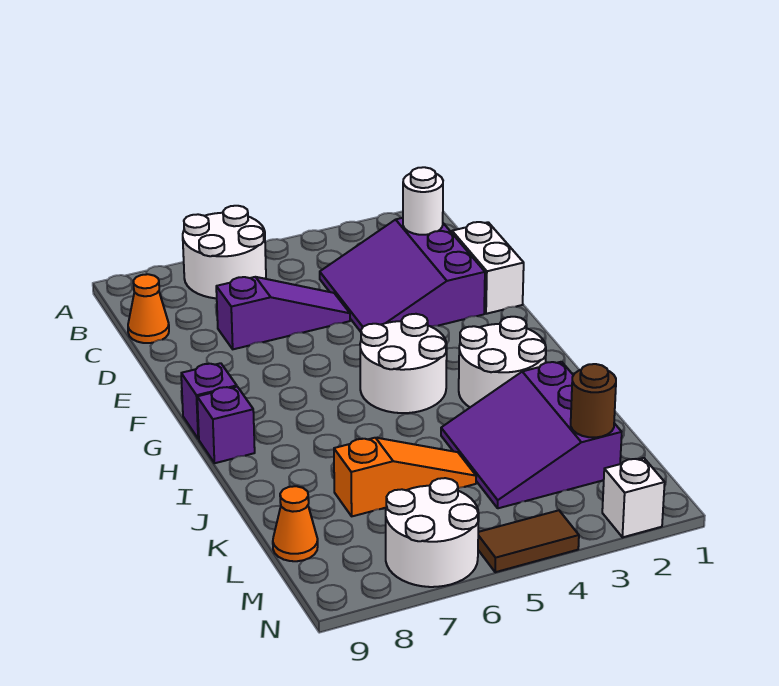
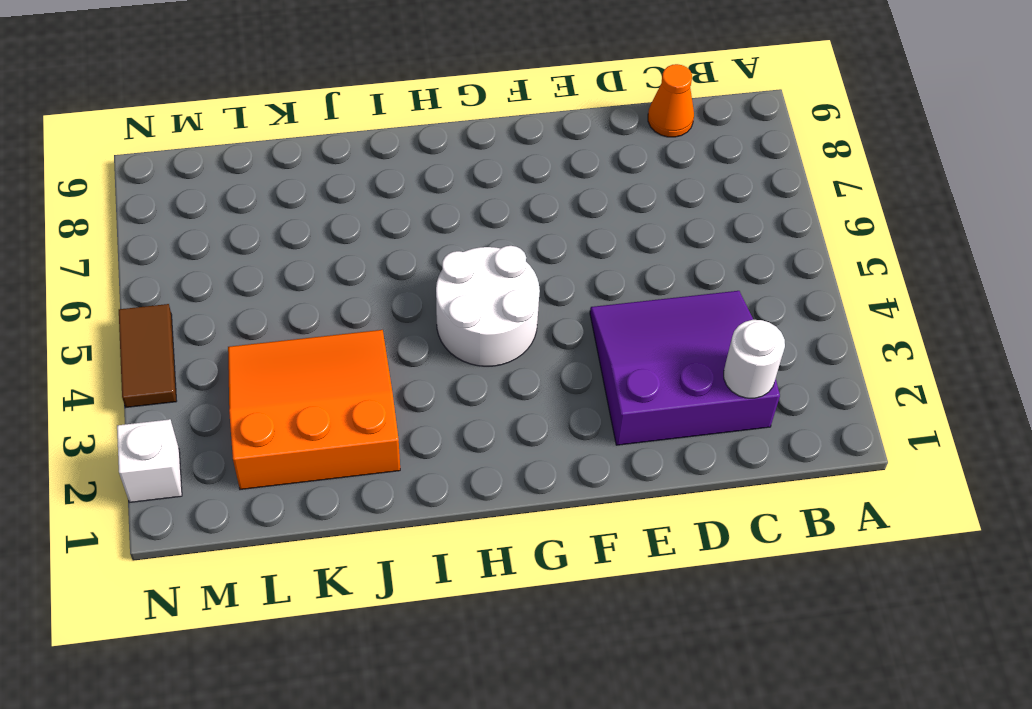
orange 3x3 slope [228,330,400,489] -> purple 3x3 slope [441,362,622,508]
none -> white 2x2 round brick [183,206,266,298]
none -> white 1x2 brick [452,222,524,314]
none -> purple 1x3 slope [216,277,350,349]

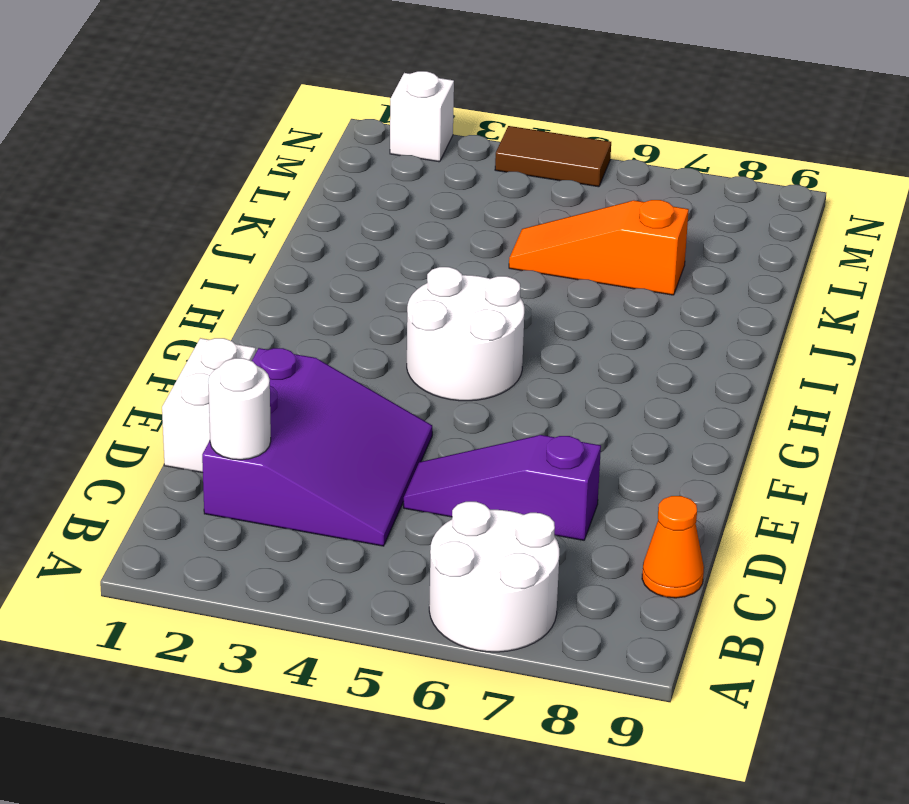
none -> purple 1x1 brick [181,363,237,439]
none -> white 2x2 round brick [459,317,546,407]
none -> purple 1x1 brick [197,387,255,463]

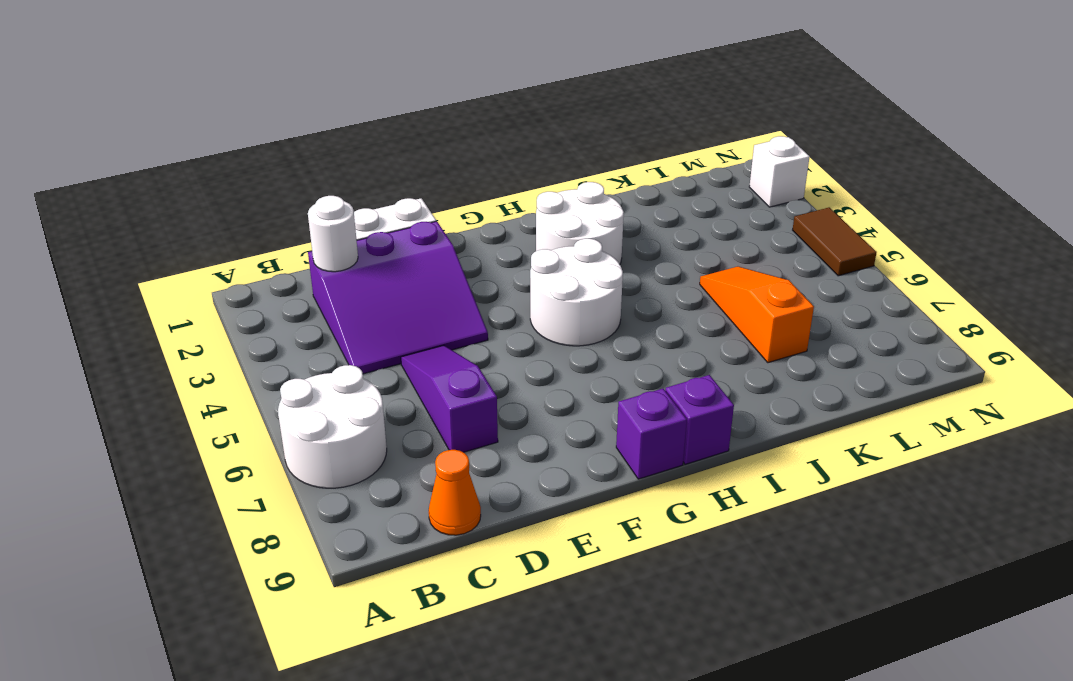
none -> purple 3x3 slope [441,362,622,508]
none -> orange 1x1 cone [273,486,318,561]
none -> white 2x2 round brick [386,478,479,587]

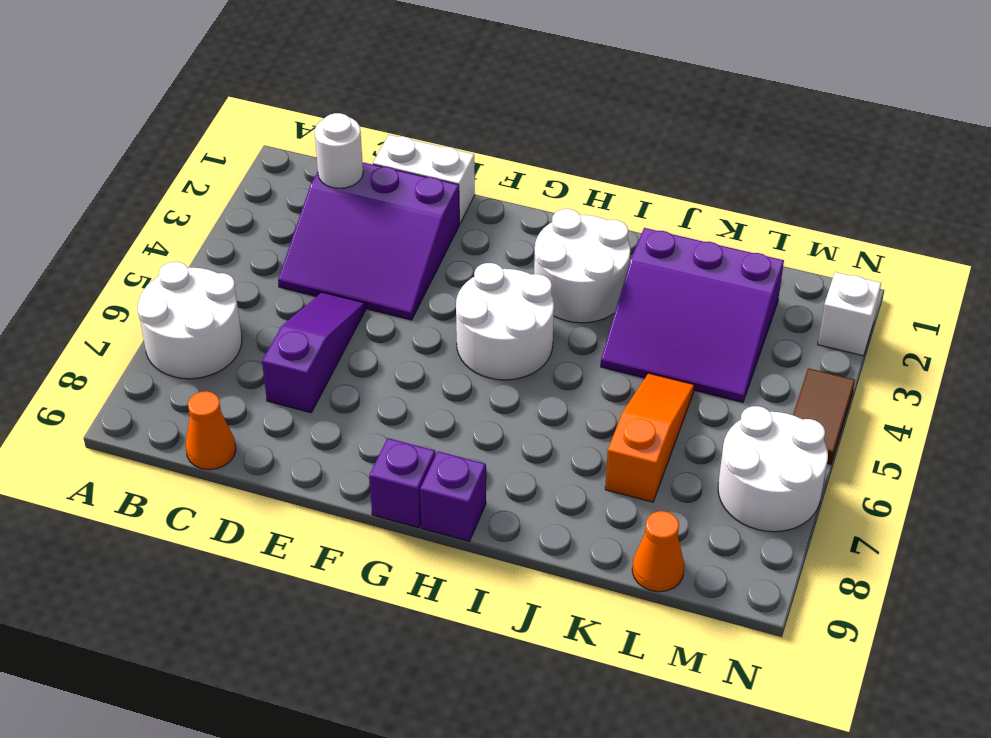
none -> brown 1x1 round brick [571,364,616,438]

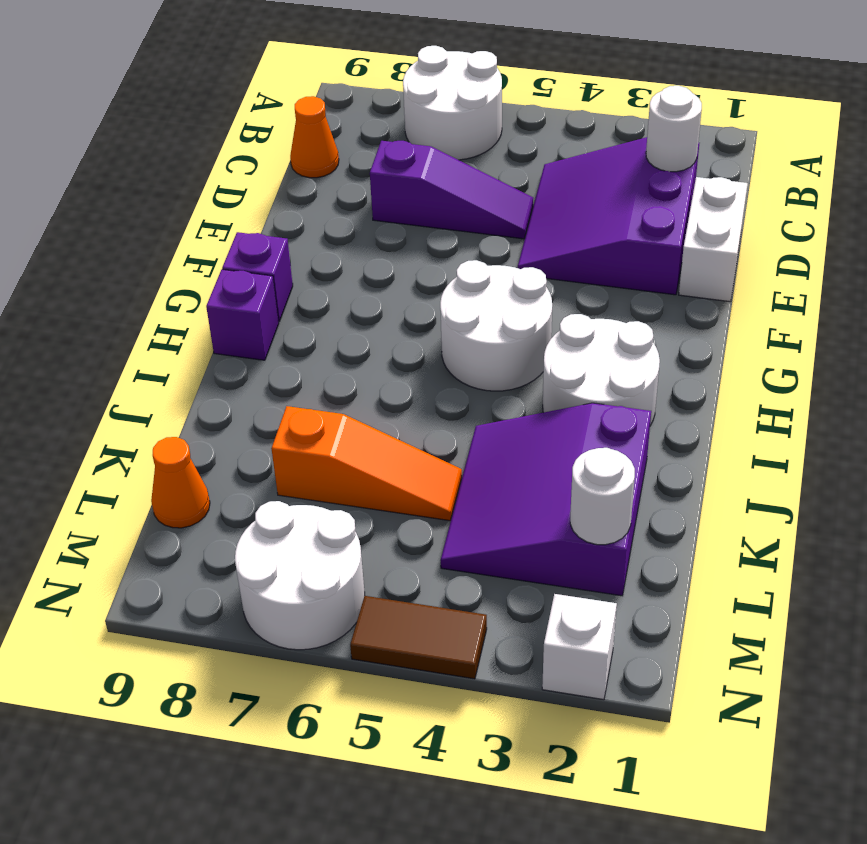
white 1x1 round brick [570,448,635,545] -> brown 1x1 round brick [571,364,616,438]

